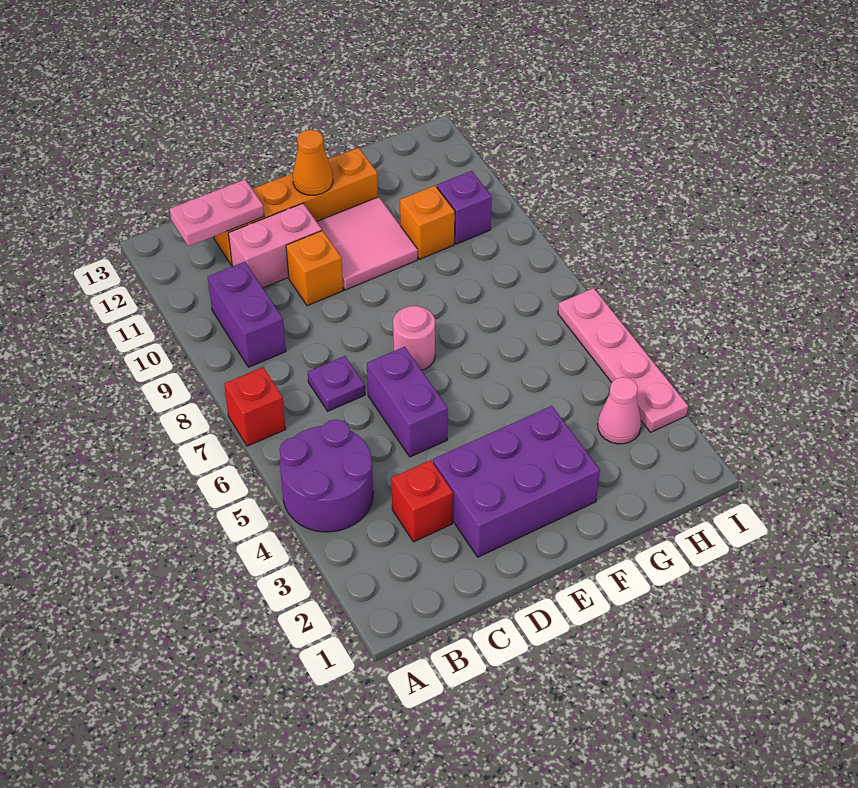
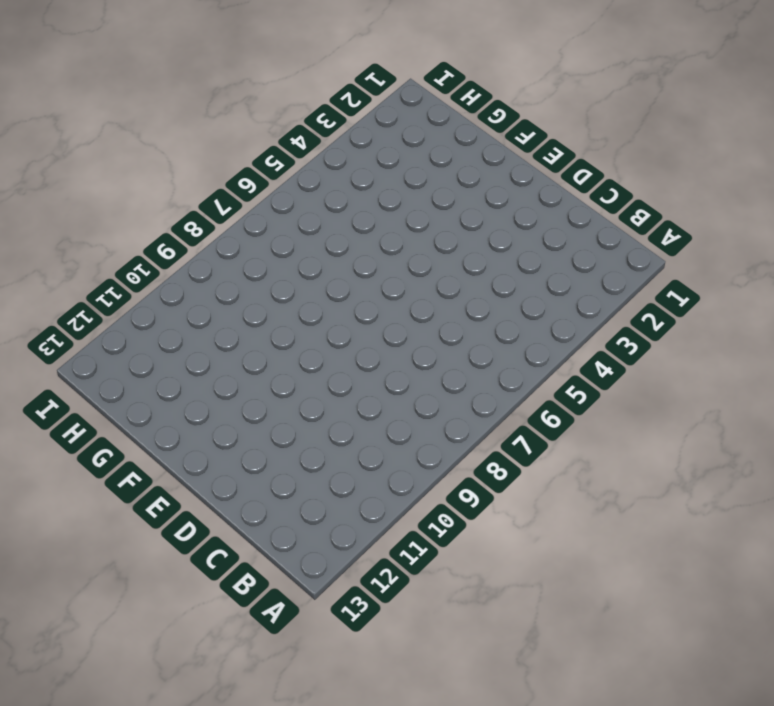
none -> purple 2x2 round brick [280,420,373,532]
none -> red 1x1 brick [224,367,286,446]
none -> purple 1x2 brick [208,262,286,367]

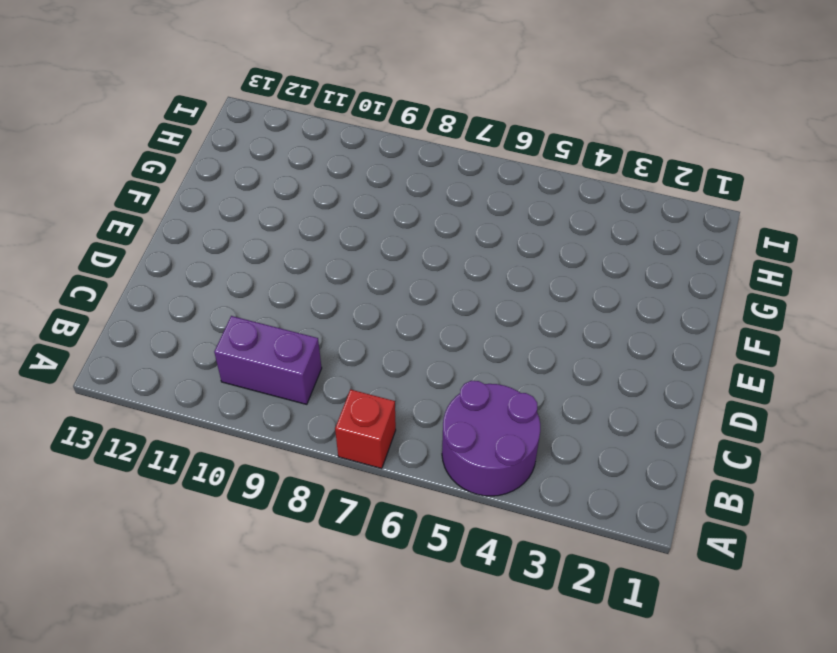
none -> red 1x1 brick [391,460,453,542]
none -> purple 1x1 plate [308,356,365,411]
none -> pink 1x2 brick [228,203,322,288]

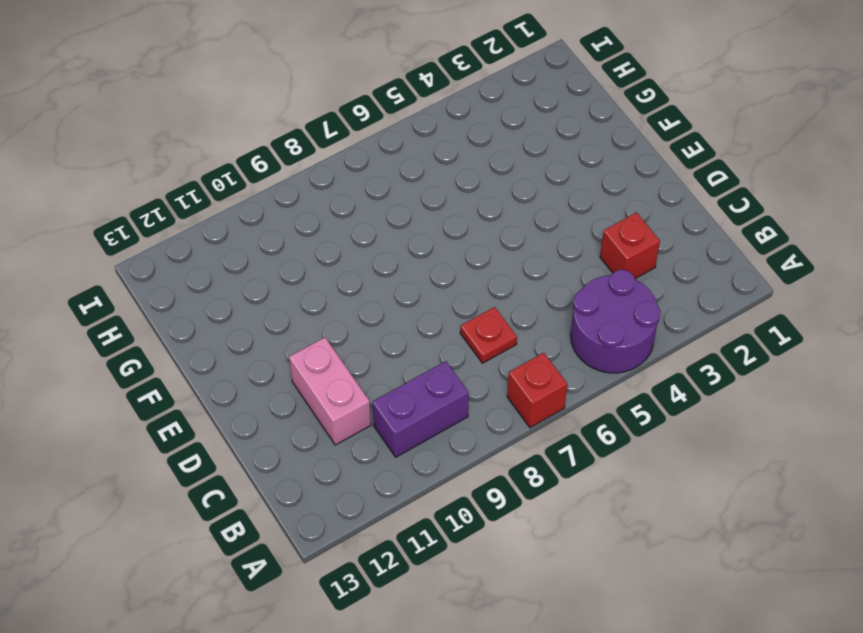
red 1x1 plate [460,307,517,363] -> purple 1x1 plate [308,356,365,411]
none -> orange 1x4 brick [214,148,378,265]
none -> purple 2x3 brick [433,406,600,557]
none -> purple 1x2 brick [367,347,448,457]

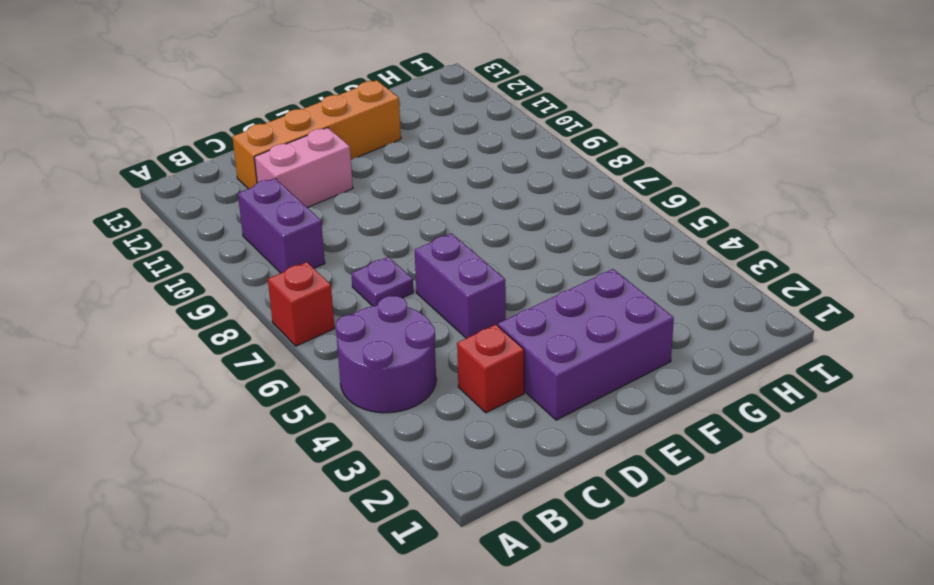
none -> orange 1x1 brick [286,231,343,306]
none -> pink 1x1 round brick [393,306,435,370]
none -> pink 2x2 tile [317,197,418,290]

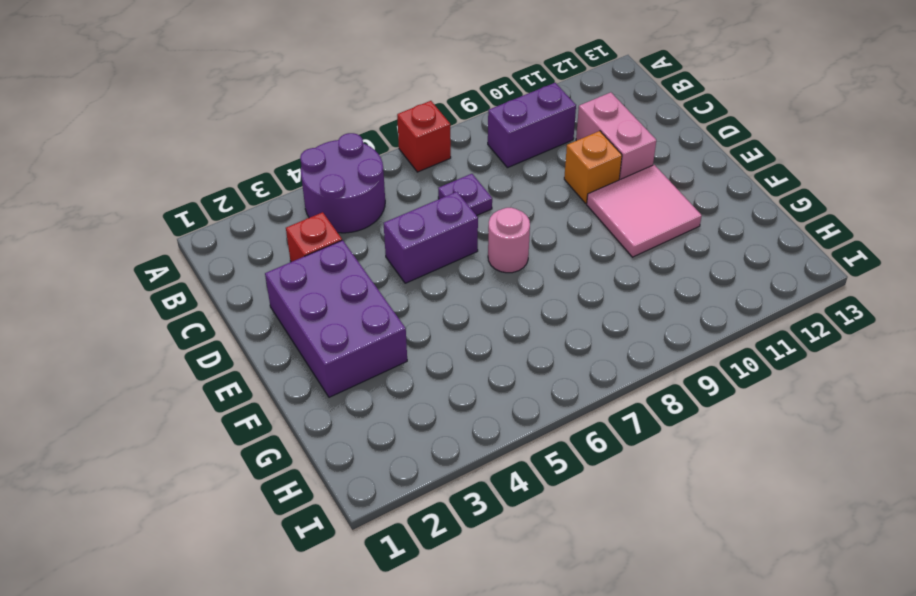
none -> orange 1x4 brick [214,148,378,265]
none -> orange 1x1 brick [400,186,455,259]
none -> pink 1x1 cone [598,377,641,444]

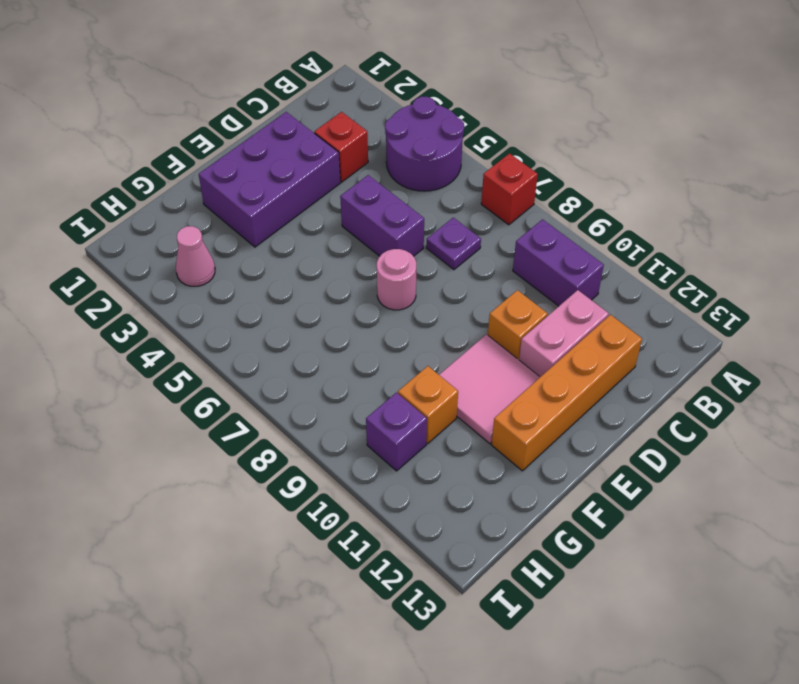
none -> pink 1x4 plate [558,288,688,432]
none -> pink 1x2 plate [170,180,264,246]
none -> orange 1x1 cone [293,130,333,195]

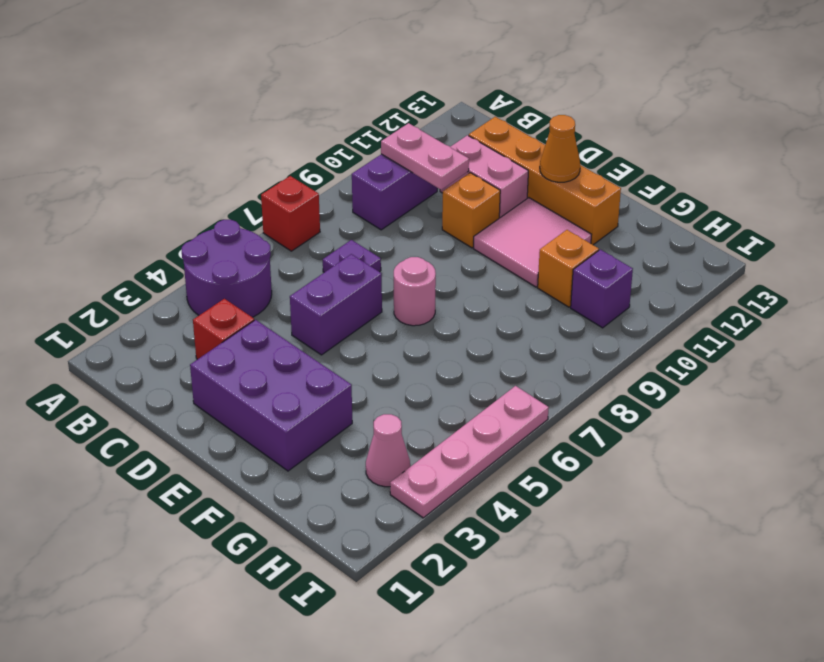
pink 1x2 plate [381,123,469,190] -> pink 1x2 plate moved to [170,180,264,246]

